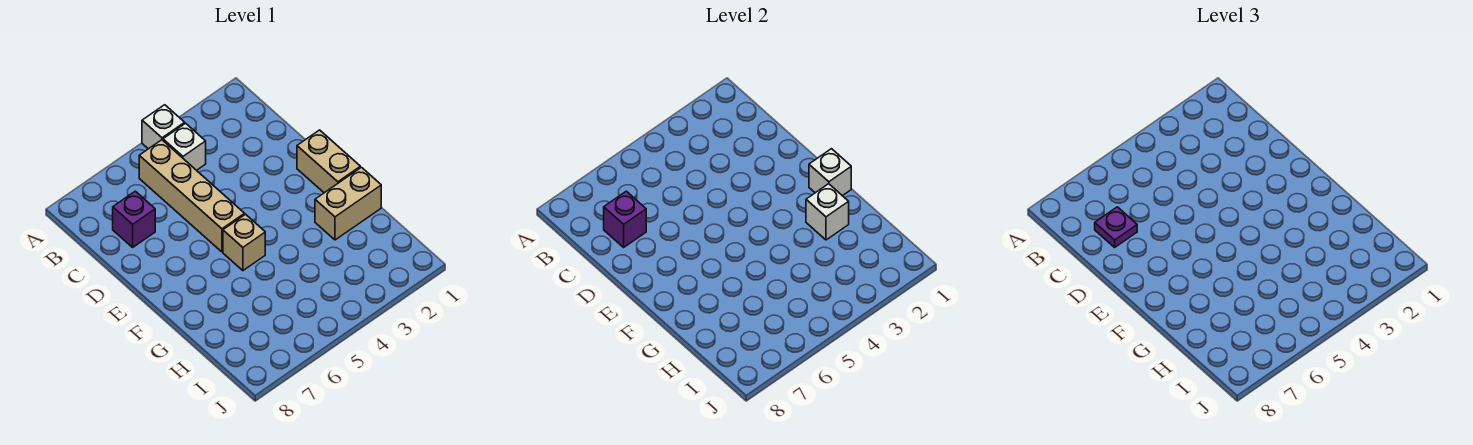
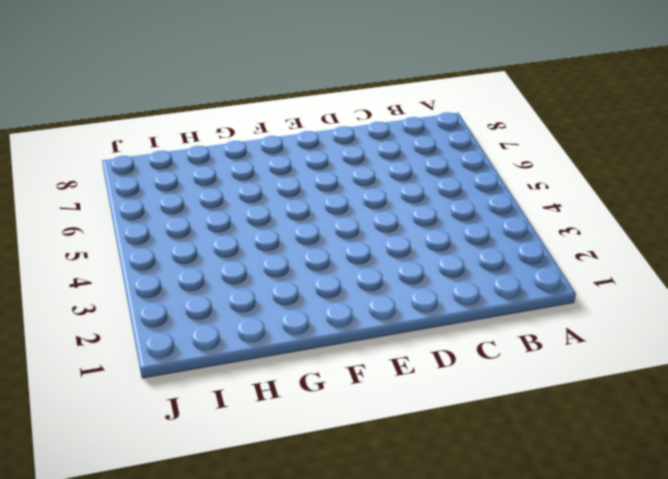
none -> white 1x1 brick [142,105,185,149]
none -> white 1x1 brick [163,123,206,170]

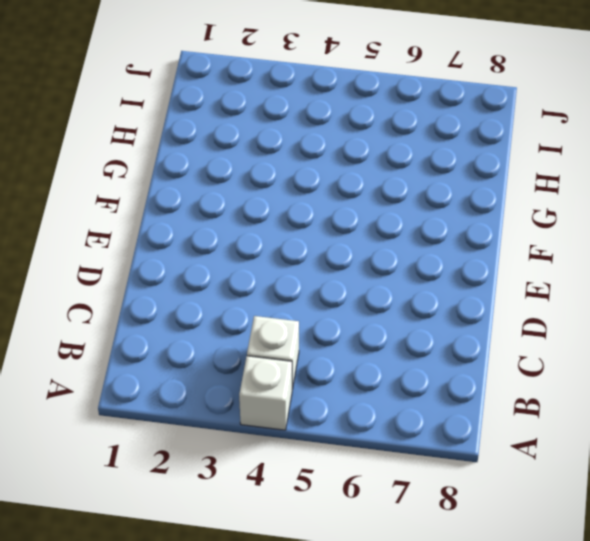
none -> tan 1x4 brick [139,140,245,252]
none -> purple 1x1 brick [113,191,155,247]

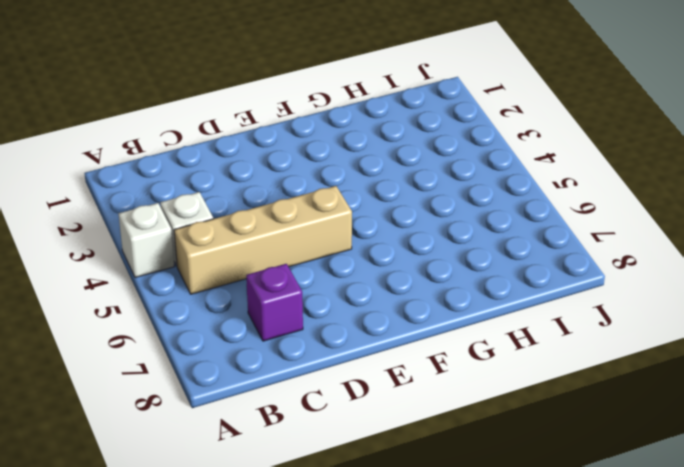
none -> tan 1x2 brick [297,130,360,193]
none -> tan 1x1 brick [223,214,265,271]

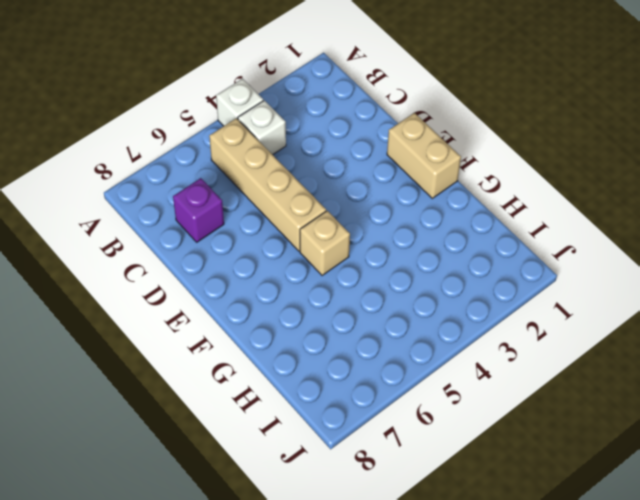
none -> tan 1x2 brick [315,167,381,240]
none -> purple 1x1 brick [604,191,646,247]

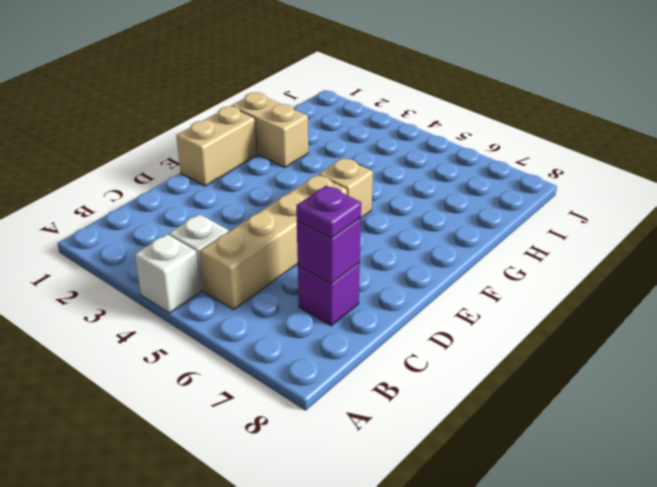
none -> white 1x1 brick [809,149,851,196]
none -> white 1x1 brick [806,184,849,240]

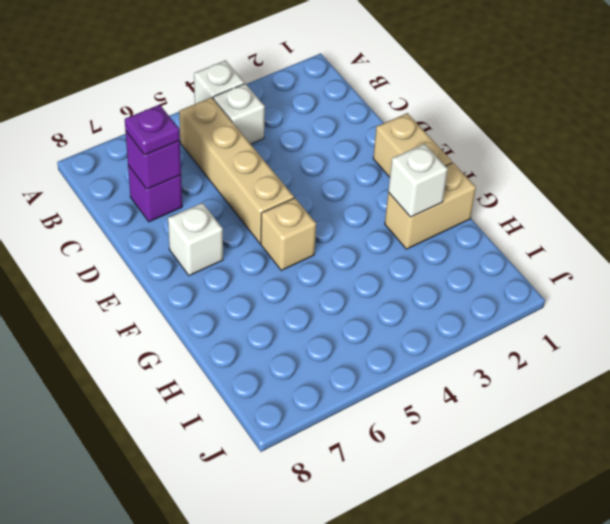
white 1x1 brick [168,203,223,276] -> white 1x1 brick moved to [809,149,851,196]

